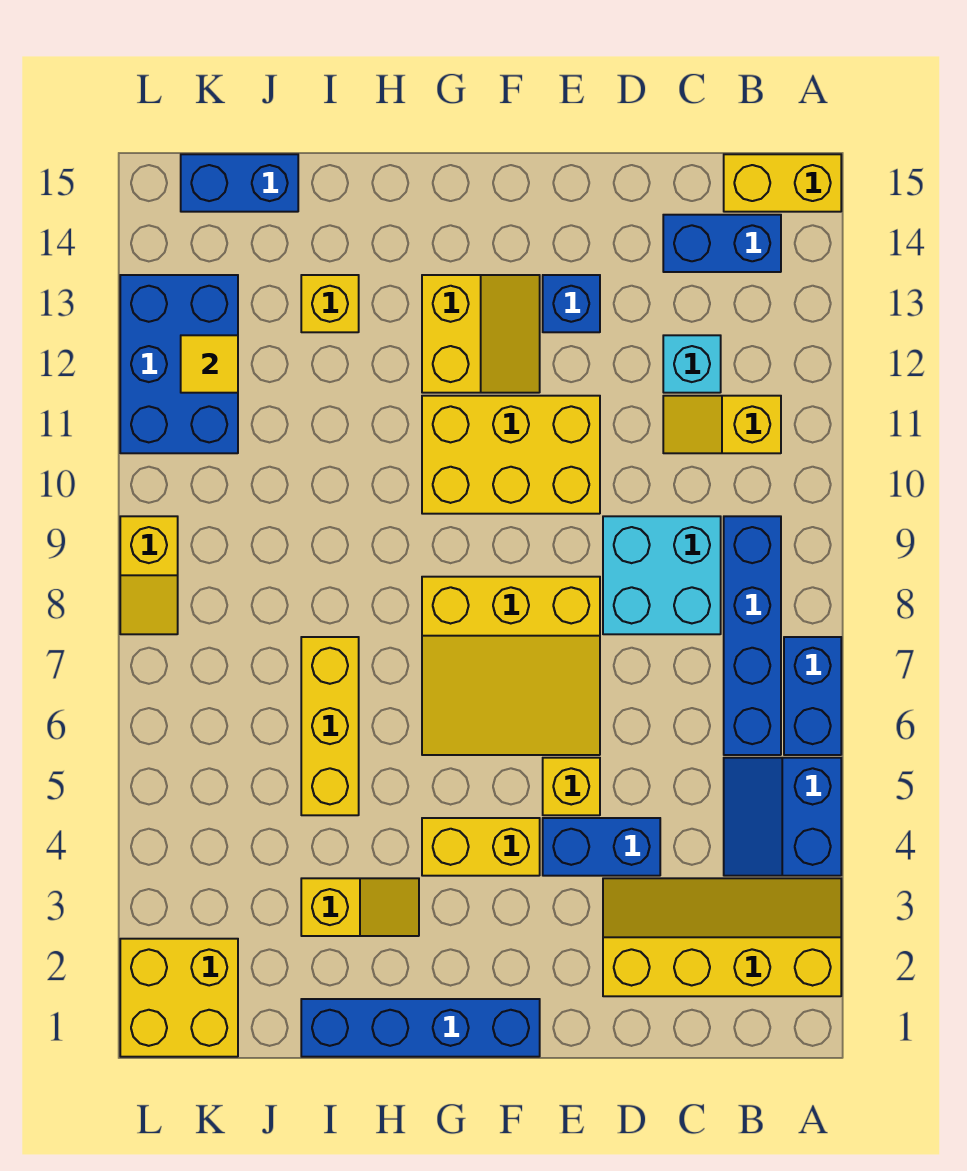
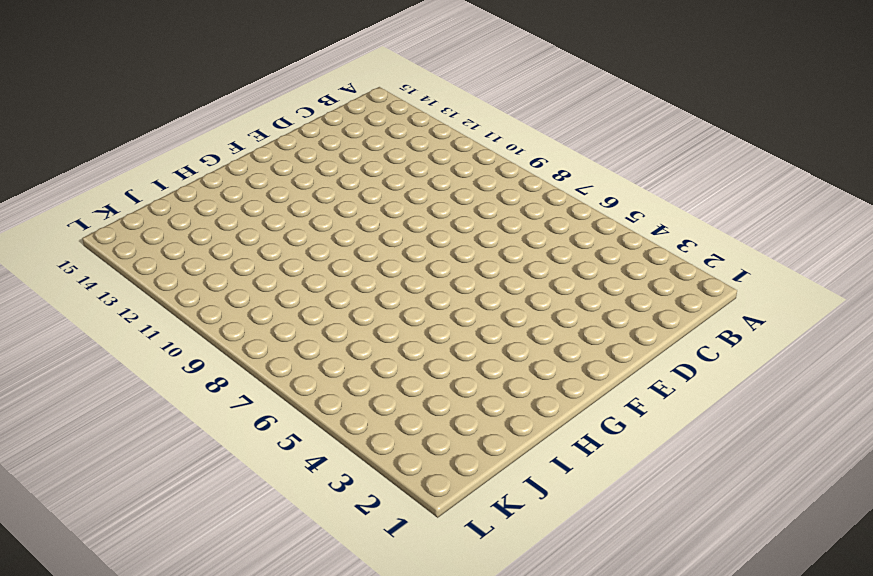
none -> yellow 2x4 slope [603,878,841,996]
none -> blue 2x2 slope [724,758,841,876]
none -> blue 1x2 brick [784,637,841,755]

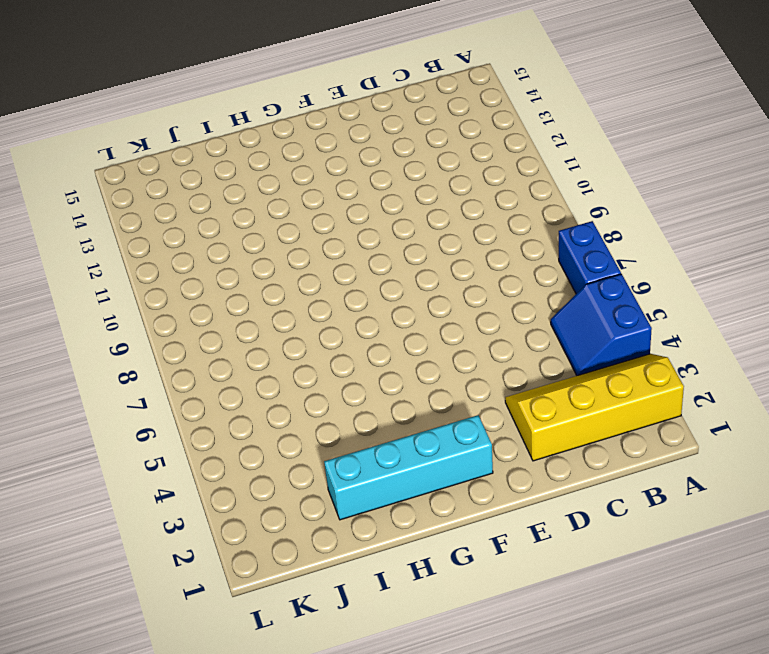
cyan 1x4 brick [324,415,493,520] -> none
none -> yellow 1x2 brick [724,154,841,212]
none -> blue 1x4 brick [724,516,781,755]
none -> yellow 1x2 slope [663,396,781,453]

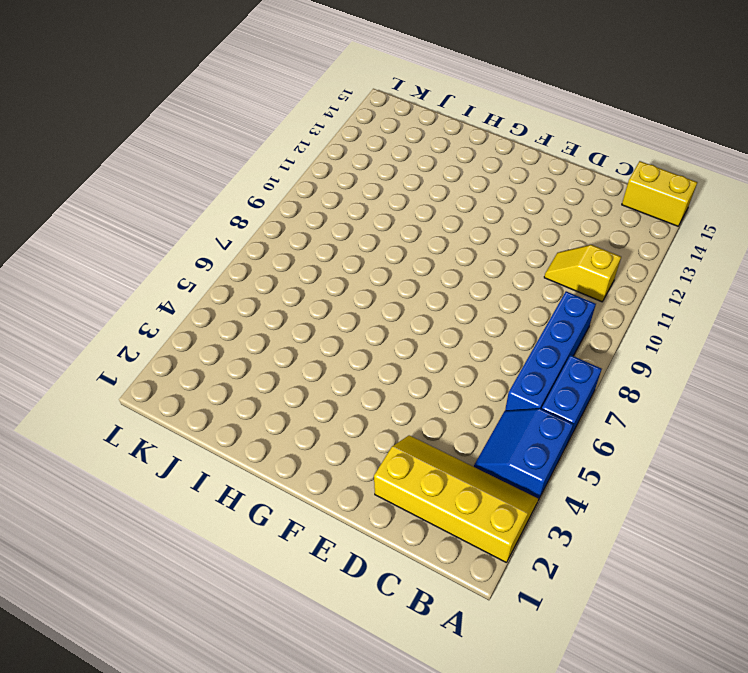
none -> blue 1x2 brick [663,215,781,272]
none -> cyan 2x2 brick [603,516,721,634]
none -> cyan 1x1 brick [663,335,721,393]

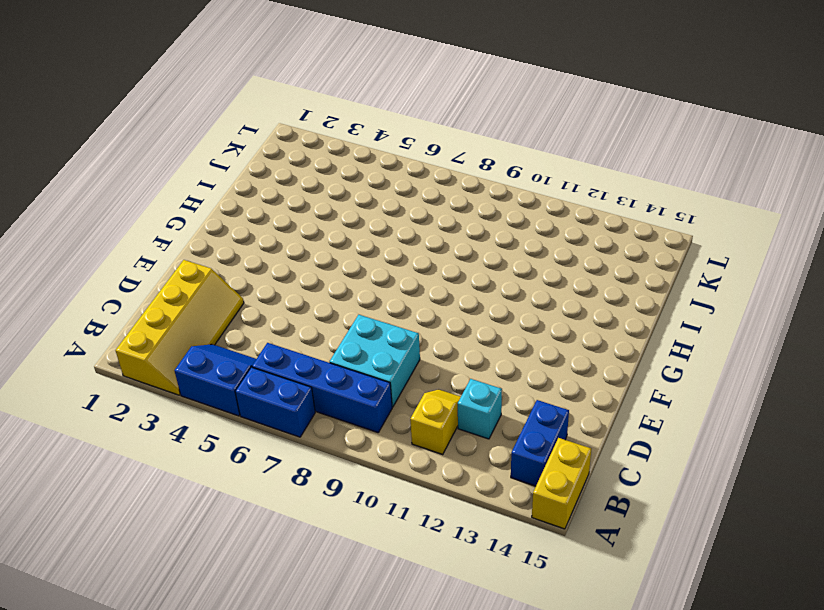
none -> blue 1x2 brick [543,818,660,876]
none -> yellow 1x1 brick [543,758,600,815]
none -> yellow 3x3 slope [422,577,600,755]

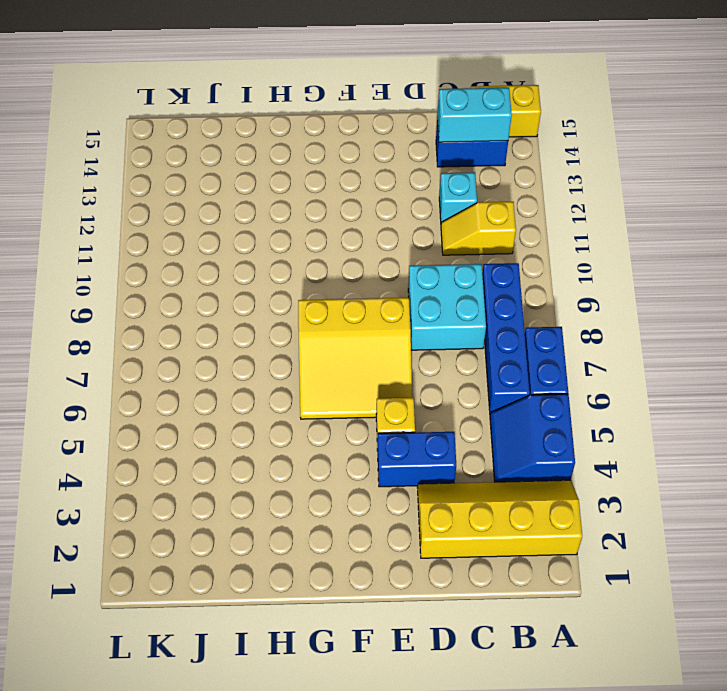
cyan 1x2 brick [438,88,512,142] -> none
none -> yellow 2x3 brick [422,396,600,514]
none -> blue 1x1 brick [543,275,600,332]
none -> blue 1x4 brick [301,999,540,1057]

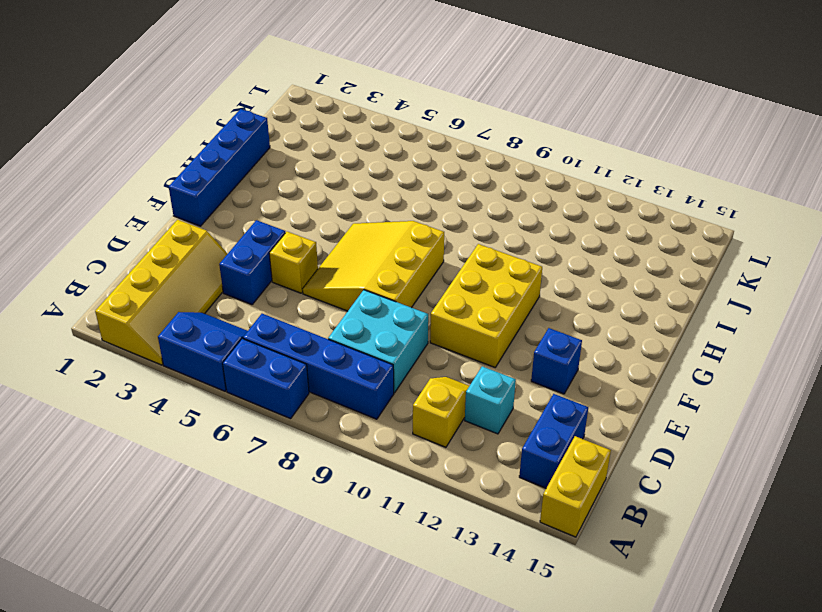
none -> yellow 1x2 brick [422,818,540,876]
none -> yellow 2x2 slope [422,275,540,393]
none -> yellow 1x2 slope [301,878,419,936]

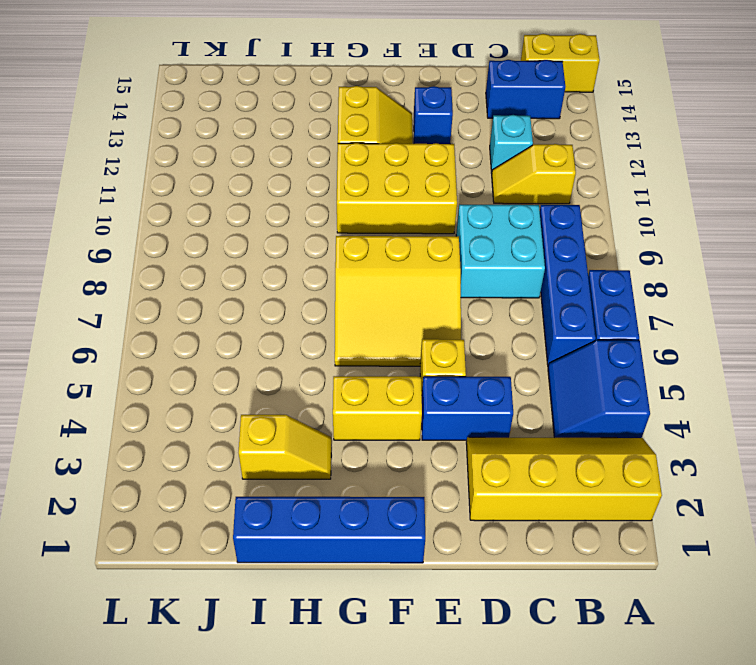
none -> yellow 1x3 brick [301,637,359,815]
none -> yellow 1x1 brick [301,275,359,332]
none -> blue 1x2 brick [181,154,298,212]

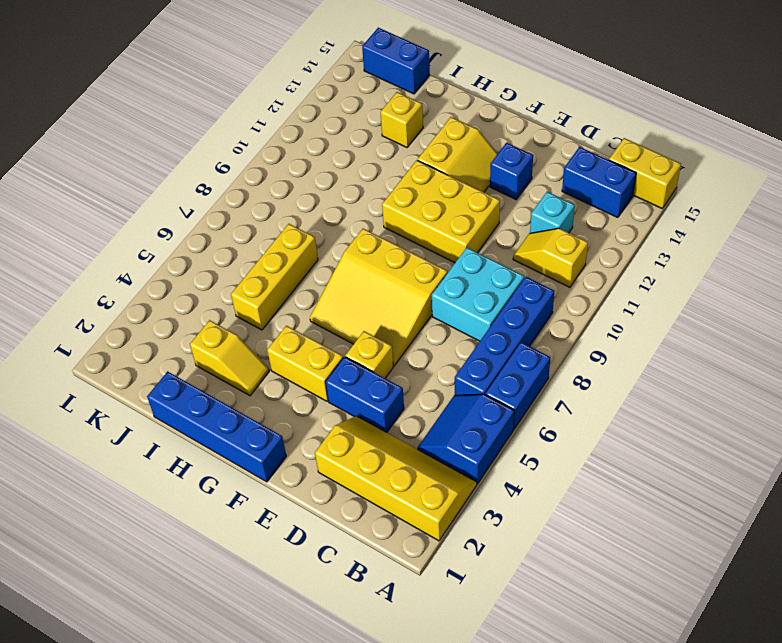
none -> yellow 2x2 brick [120,939,238,1057]
none -> blue 2x3 brick [120,275,238,453]
none -> yellow 1x2 slope [120,516,178,634]

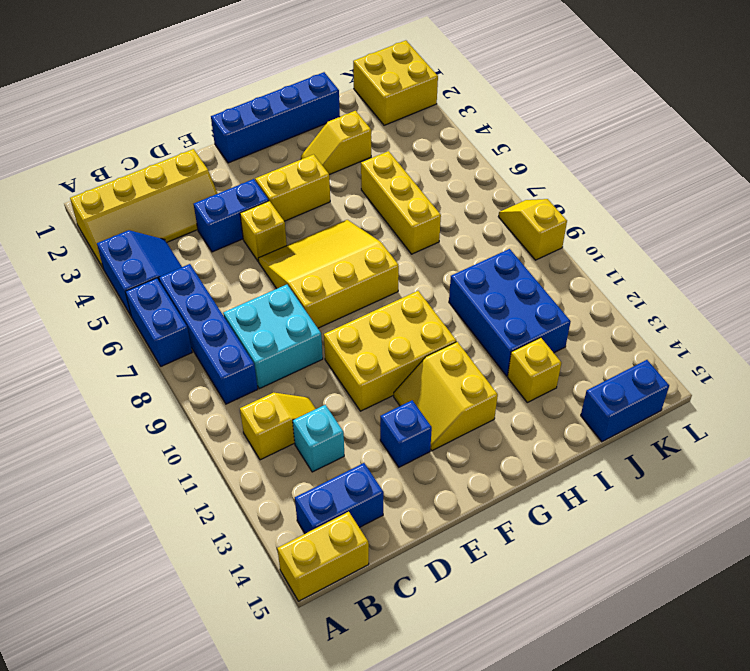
blue 2x3 brick [449,249,571,376] -> blue 2x3 brick moved to [120,275,238,453]
none -> yellow 1x1 tile [181,335,238,393]

